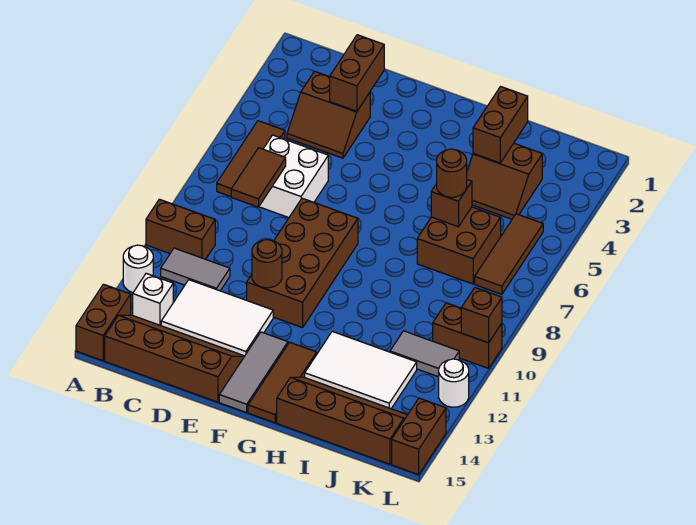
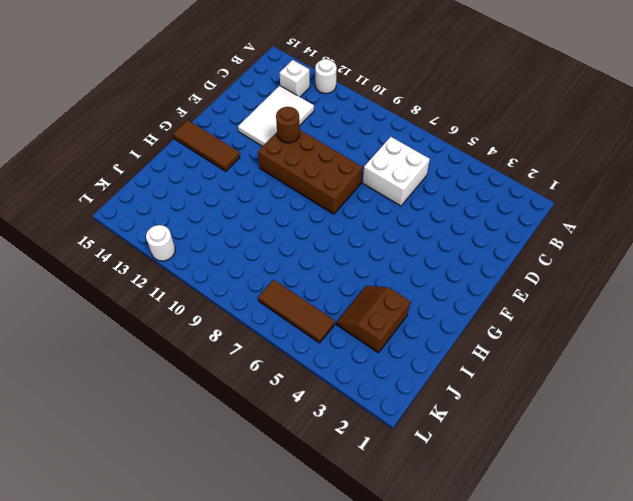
none -> brown 1x2 brick [146,199,215,259]
none -> brown 1x2 brick [76,284,131,361]
none -> brown 1x3 tile [217,121,285,197]

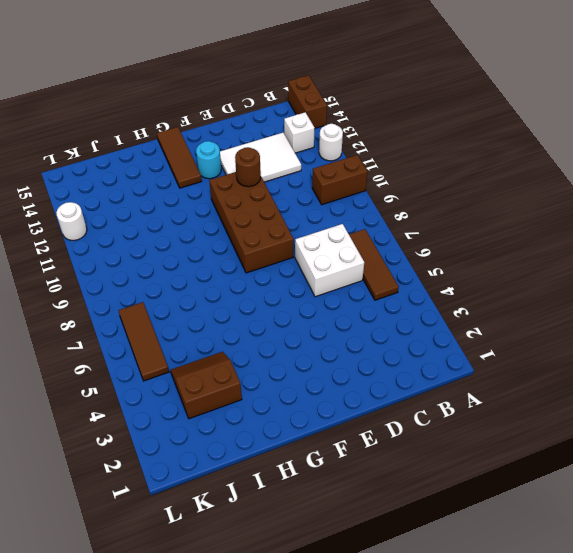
cyan 1x1 round brick [196,141,221,179] -> grey 1x3 tile [219,332,288,413]
none -> grey 1x2 tile [161,248,230,291]
none -> brown 2x4 slope [105,315,244,402]
none -> brown 2x2 slope [287,71,370,158]

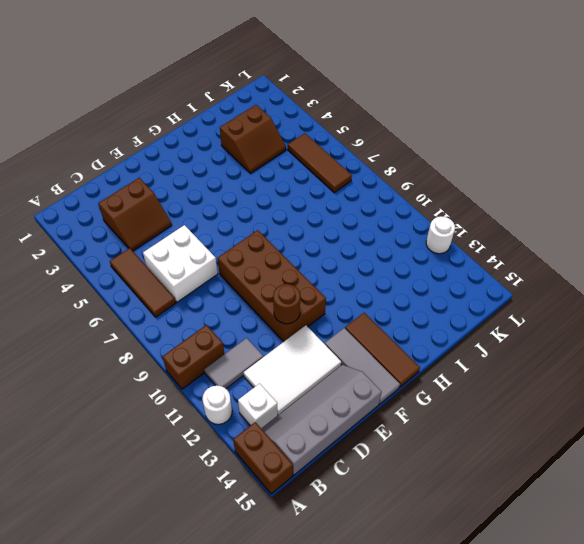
grey 2x4 slope [261,365,382,475] -> brown 2x4 slope [105,315,244,402]
none -> white 2x3 tile [305,331,417,409]
none -> brown 2x4 slope [277,377,407,464]
none -> brown 2x2 brick [417,207,501,284]

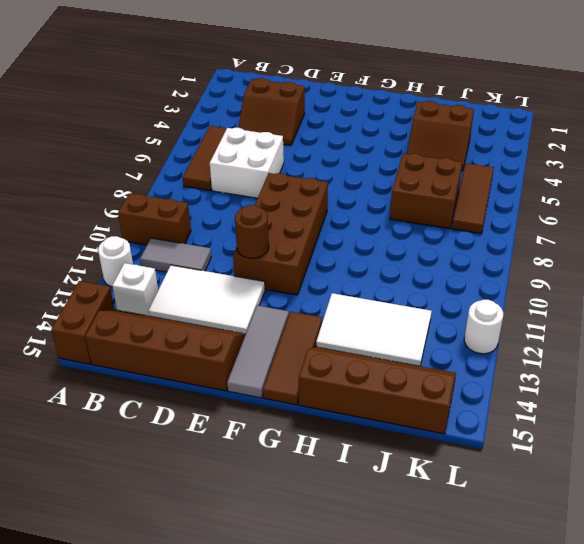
none -> grey 1x2 tile [390,331,459,377]
none -> brown 1x2 brick [433,303,502,368]
none -> brown 1x2 brick [392,398,446,475]

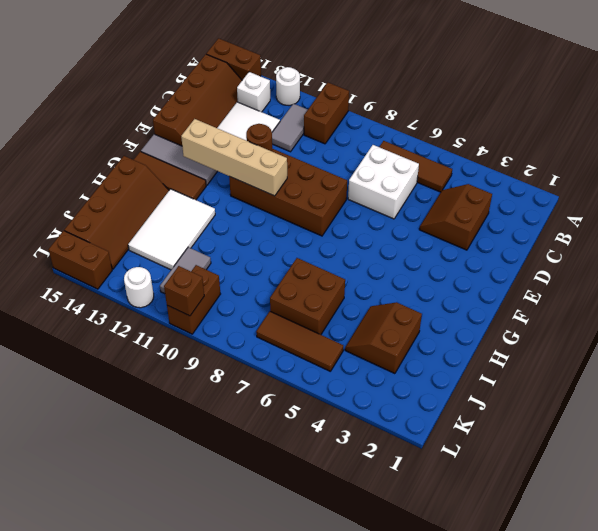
tan 1x4 brick [181,119,287,196] -> none
none -> brown 1x2 tile [231,148,286,207]
none -> brown 1x2 brick [330,35,384,111]
none -> brown 1x2 brick [473,87,528,163]

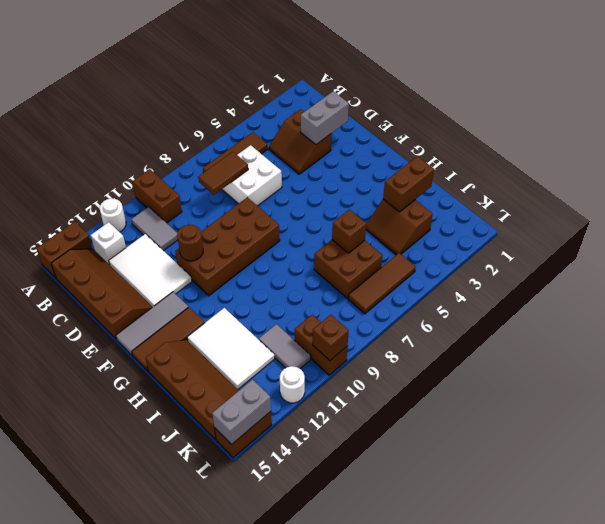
grey 1x2 brick [301,91,349,144] -> brown 1x2 brick [330,35,384,111]
grey 1x2 brick [212,380,271,444] -> none
none -> brown 1x1 round brick [437,149,467,197]

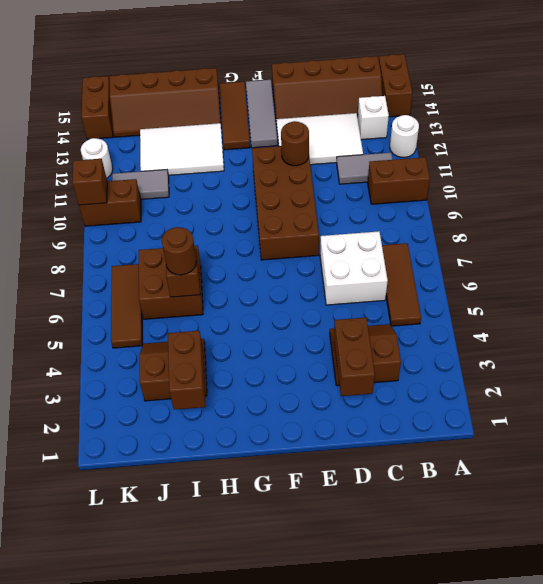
none -> brown 1x2 tile [231,148,286,207]

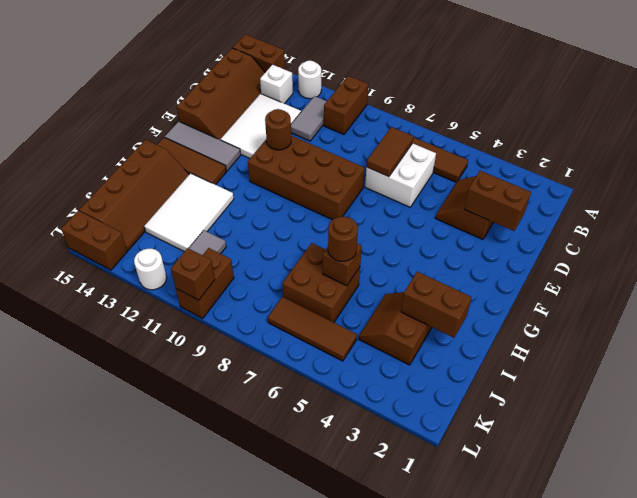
brown 1x2 tile [367,127,413,177] -> brown 1x2 tile turned to [231,148,286,207]

